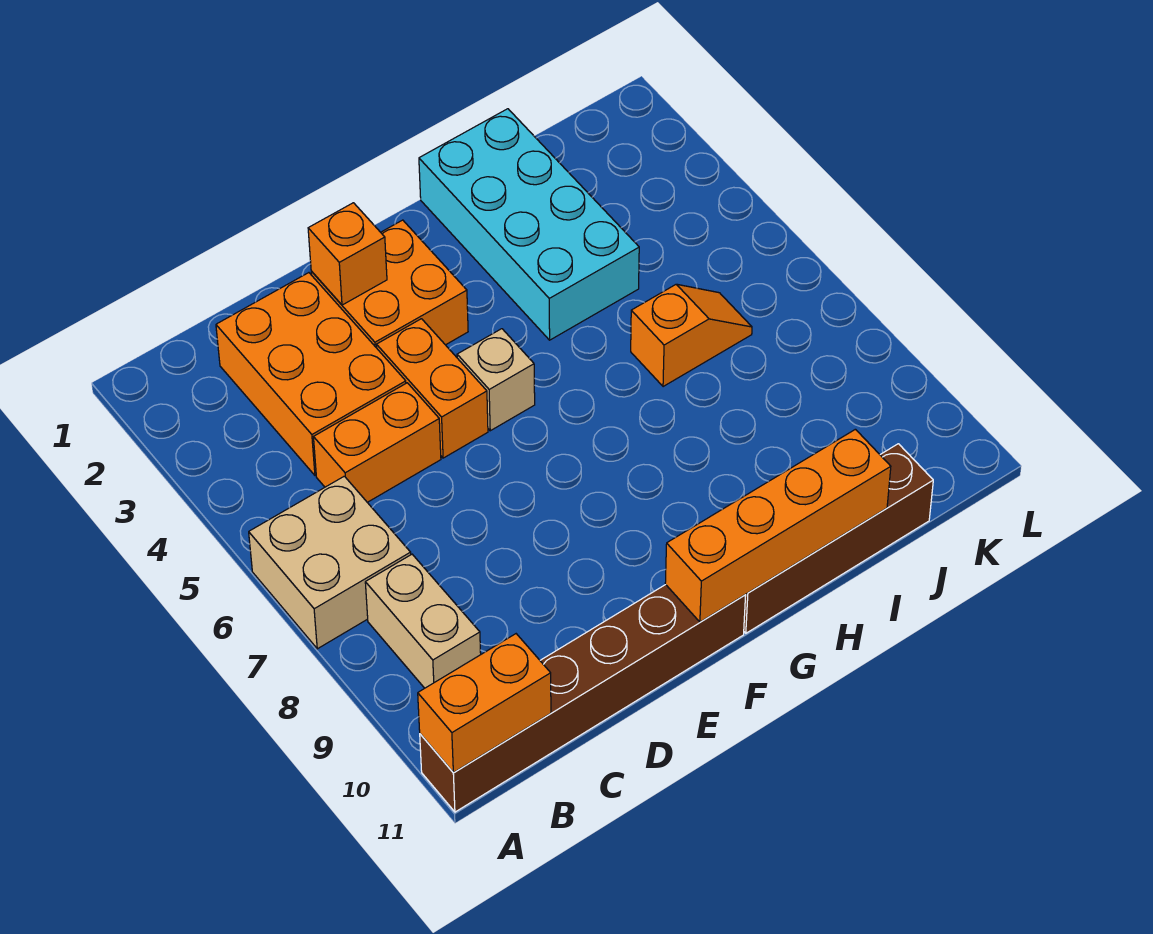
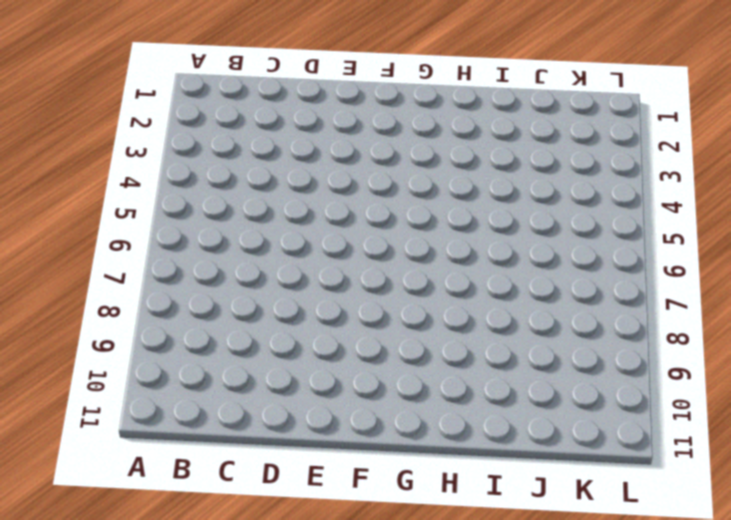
none -> tan 2x2 brick [249,476,411,649]
none -> brown 1x6 brick [420,585,746,812]
none -> tan 1x2 brick [365,554,481,688]

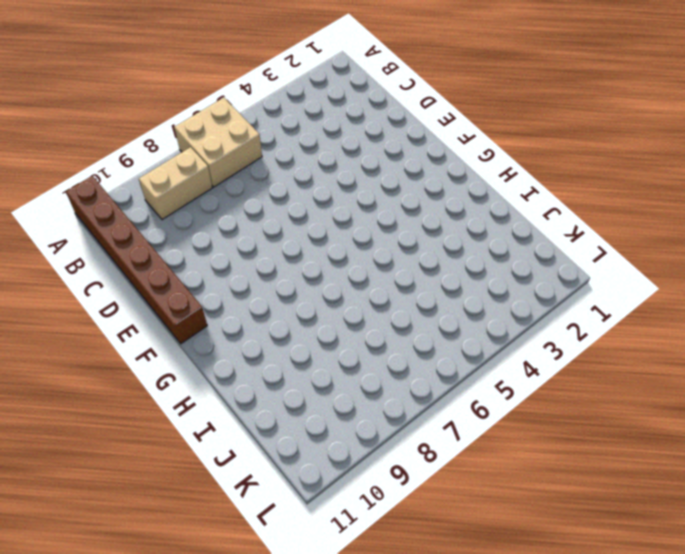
none -> orange 2x3 brick [216,273,406,475]
none -> orange 1x2 brick [314,383,441,502]
none -> orange 2x2 brick [311,220,468,348]

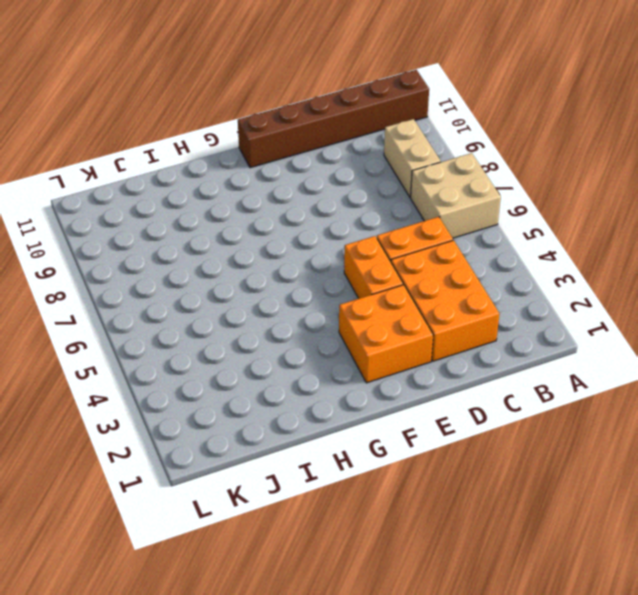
none -> tan 1x1 brick [457,329,535,431]
none -> brown 1x4 brick [744,444,933,633]
none -> cyan 2x4 brick [419,109,639,340]

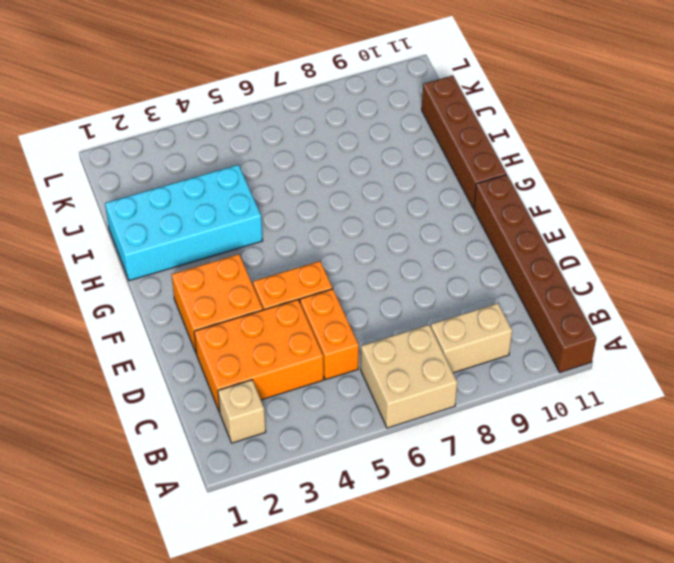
tan 1x1 brick [218,380,266,443] -> tan 1x1 brick moved to [457,329,535,431]
none -> orange 1x2 slope [631,284,752,387]
none -> orange 1x2 brick [418,634,551,773]
none -> orange 1x1 brick [308,203,387,305]

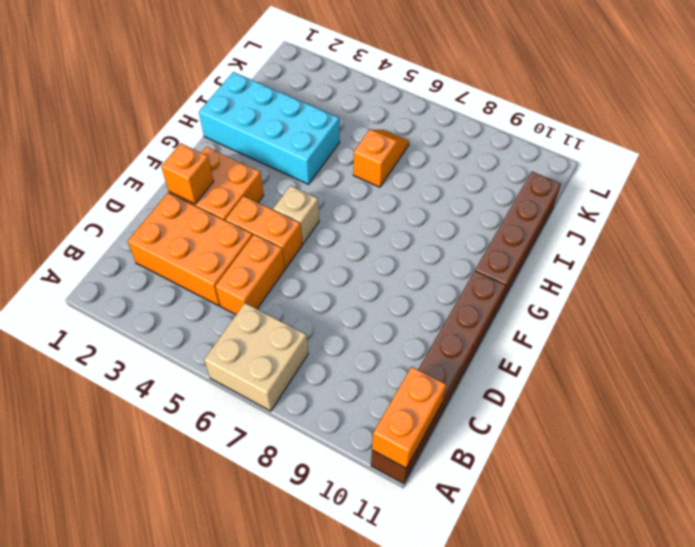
none -> tan 1x2 brick [365,554,481,688]
none -> orange 1x4 brick [665,429,891,622]

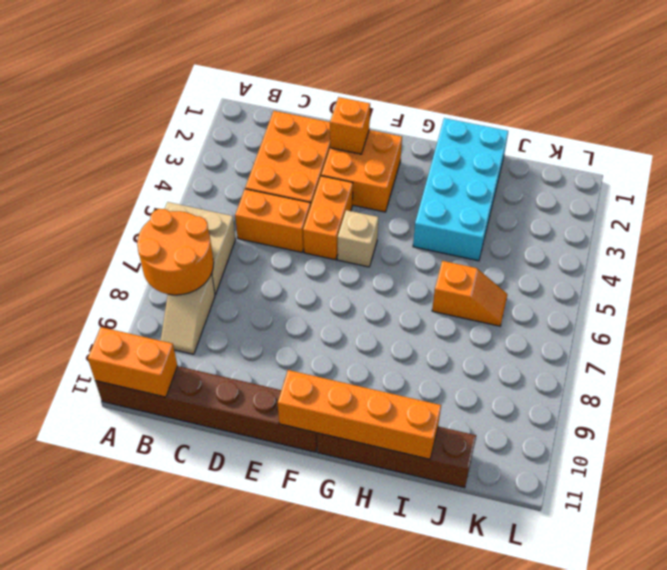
orange 2x2 round brick [137,209,214,295] -> none
tan 1x2 slope [161,274,215,354] -> tan 1x2 brick [365,554,481,688]

